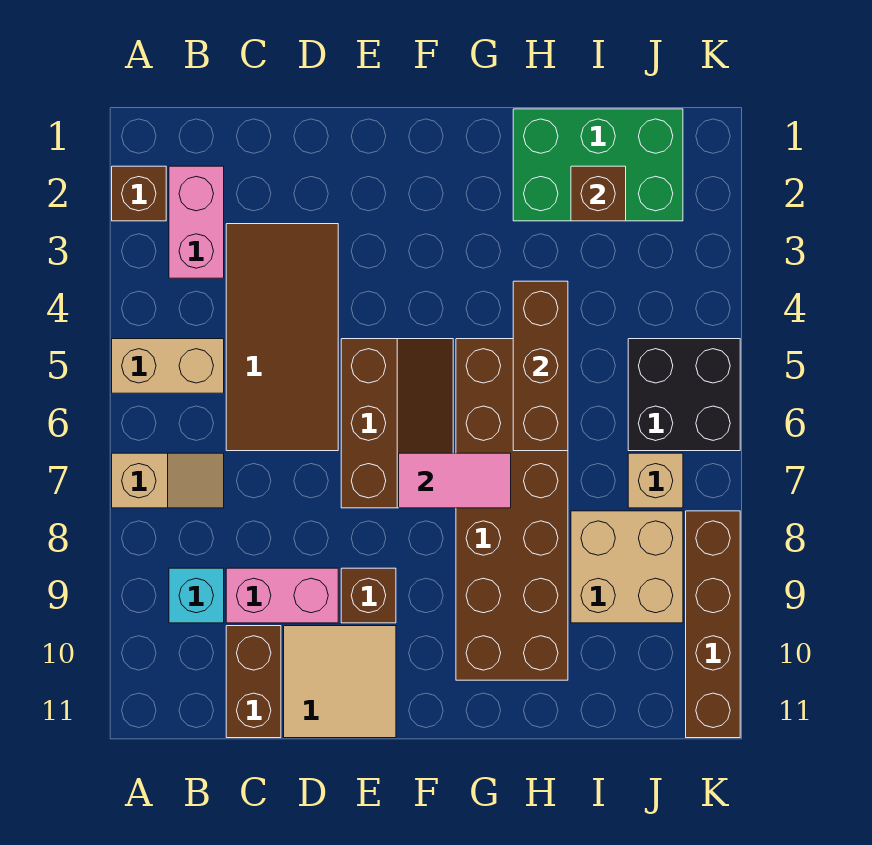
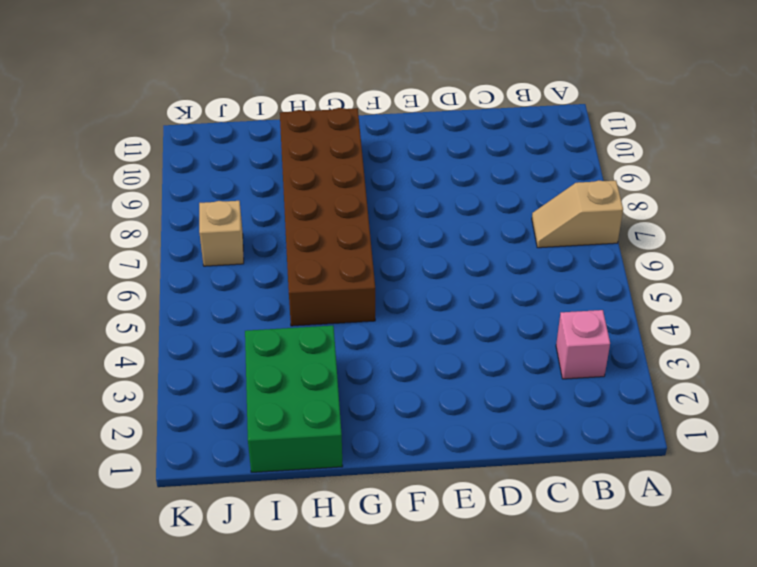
pink 1x1 brick [556,310,610,379] -> pink 1x2 brick [169,166,224,278]
green 2x3 brick [245,326,343,472] -> green 2x3 brick turned to [513,109,683,221]
none -> brown 1x1 brick [112,166,166,221]
none -> tan 1x2 brick [112,339,224,393]
none -> cyan 1x1 brick [169,568,224,623]

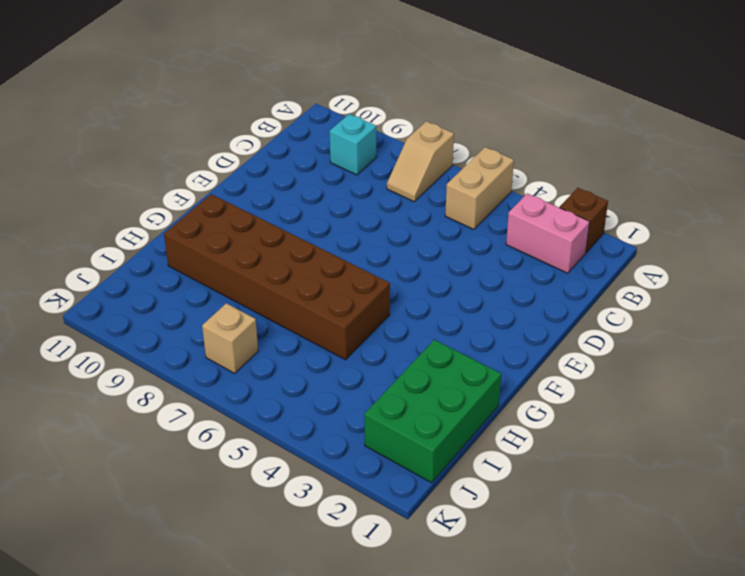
none -> brown 2x4 tile [226,224,338,451]
none -> pink 1x2 brick [226,568,338,623]
none -> brown 1x2 brick [226,626,281,738]

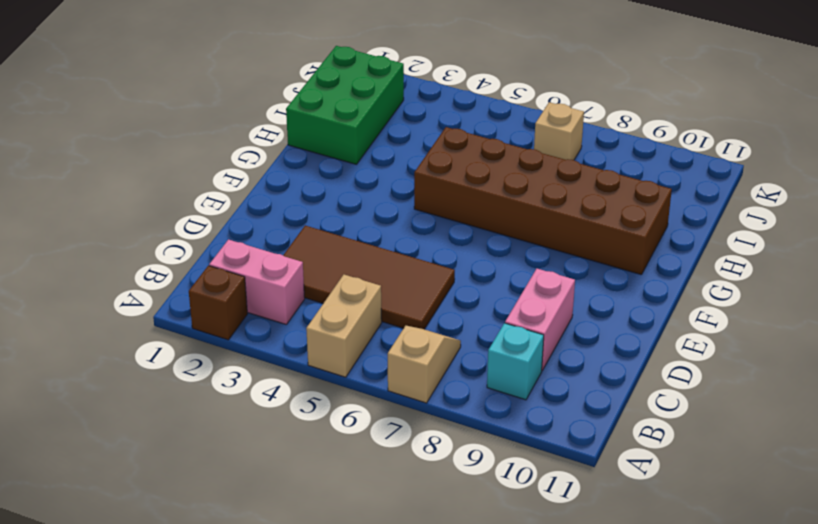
none -> brown 1x2 brick [226,626,281,738]
none -> tan 2x2 tile [284,626,396,738]
none -> brown 2x3 slope [341,339,453,508]

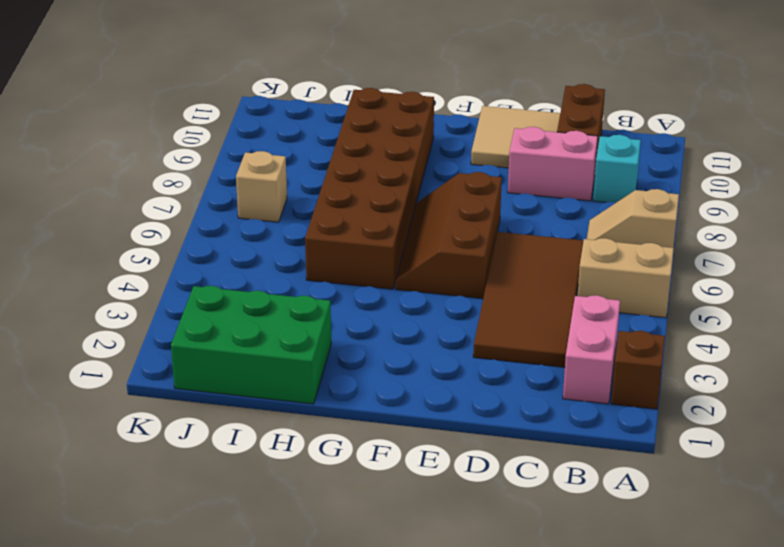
none -> brown 1x1 brick [341,568,396,623]
none -> tan 2x2 brick [571,511,683,623]
none -> black 2x2 brick [628,339,740,451]

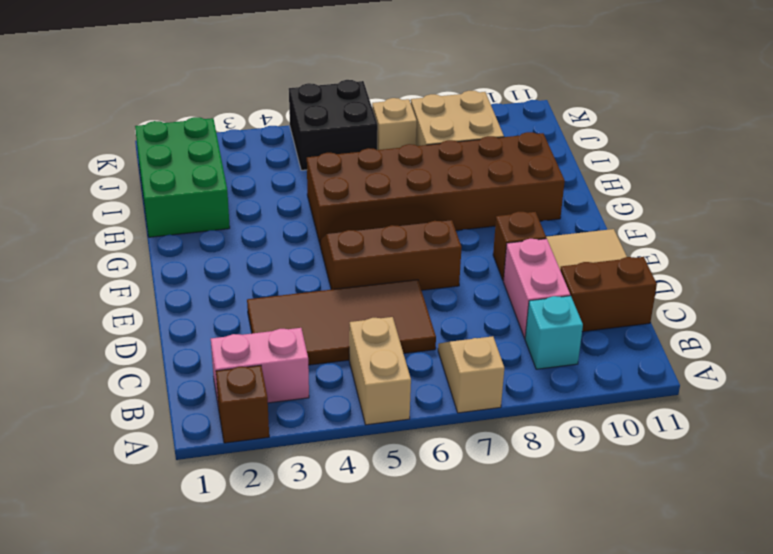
none -> brown 1x4 brick [686,511,740,738]
none -> pink 1x2 tile [399,453,511,508]
none -> brown 1x3 brick [513,281,568,451]

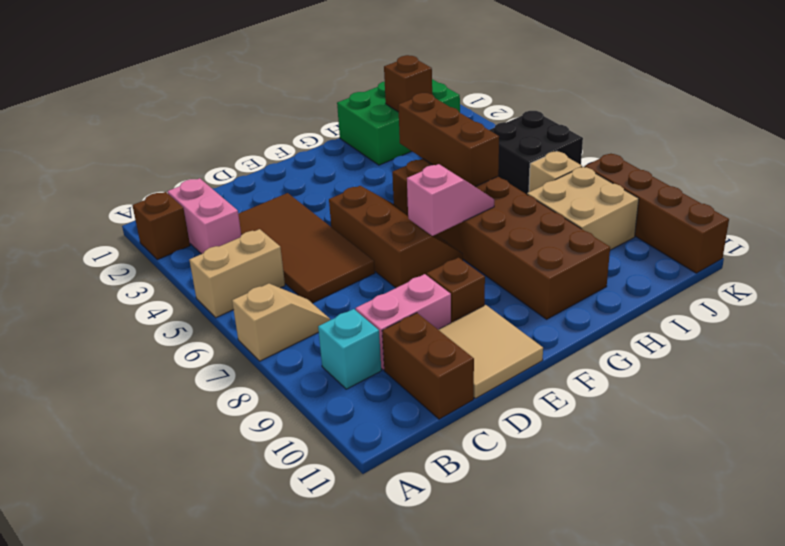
pink 1x2 slope [407,164,494,236] -> pink 1x2 tile [399,453,511,508]

